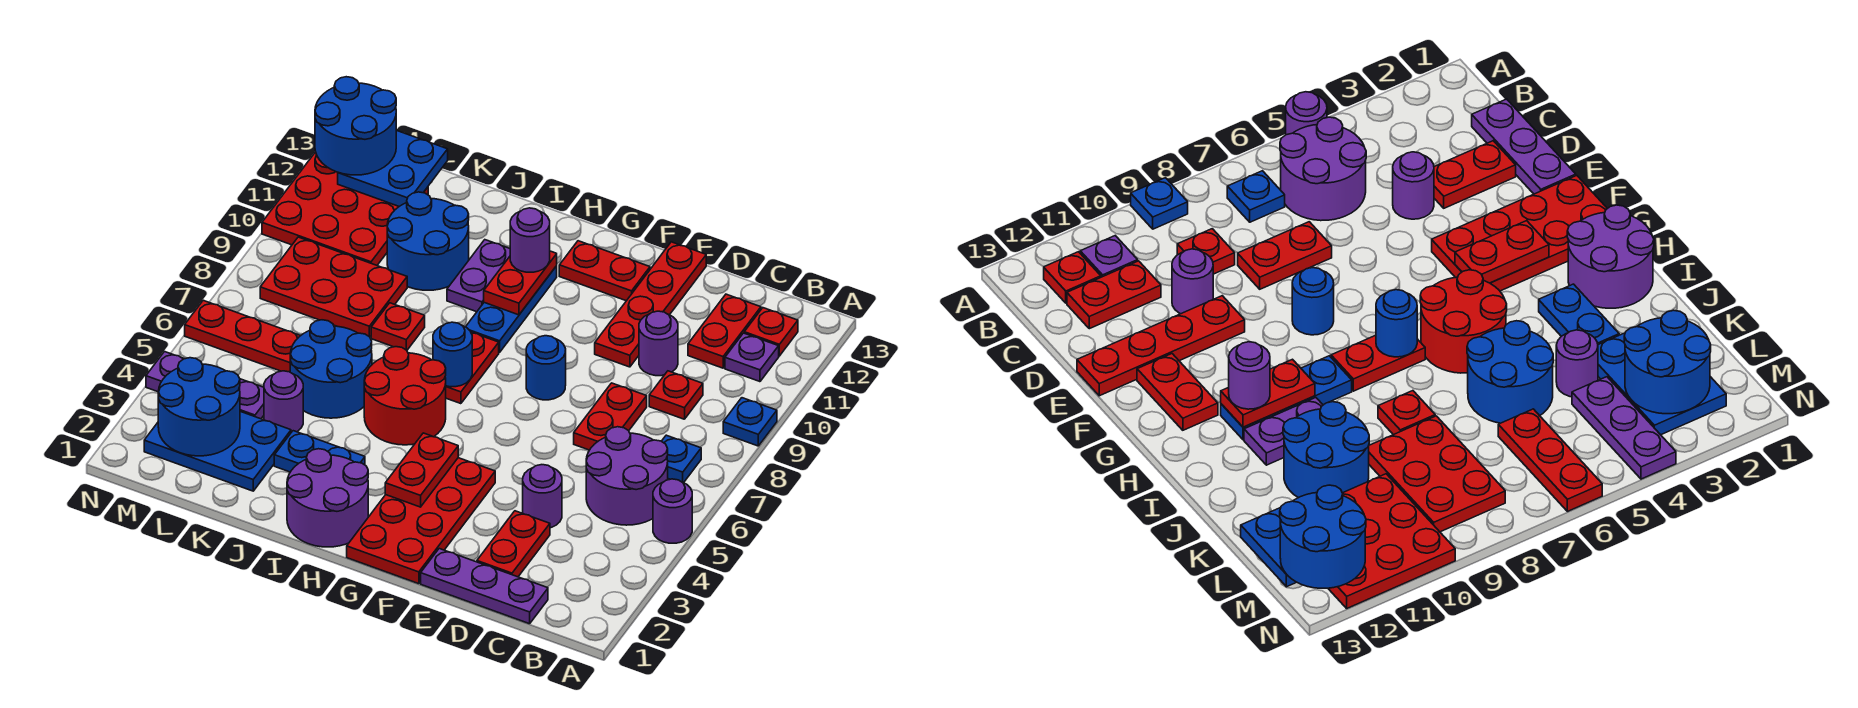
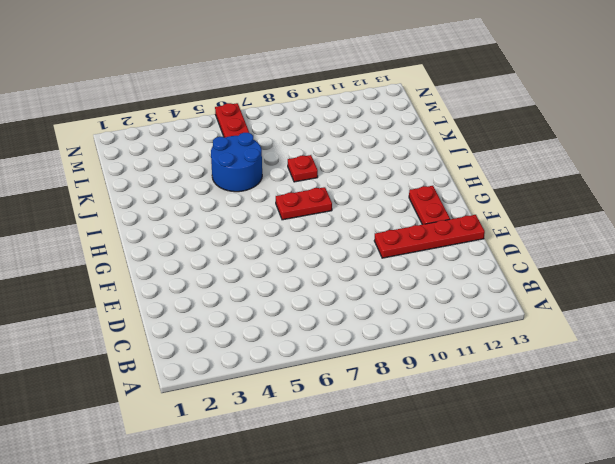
none -> purple 1x1 round brick [653,479,692,543]
none -> blue 1x1 plate [723,398,777,446]
none -> purple 2x2 round brick [586,427,668,525]
none -> blue 1x1 plate [662,435,701,483]

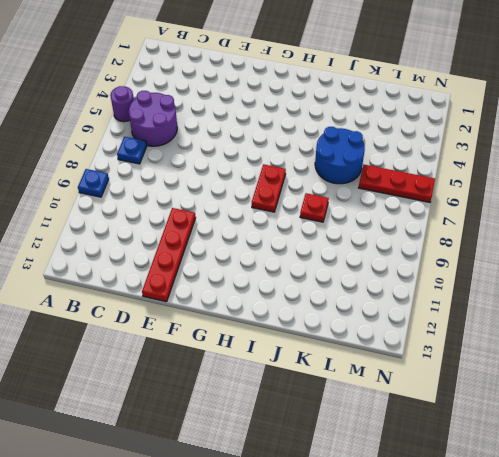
none -> purple 1x1 plate [725,333,779,382]
none -> red 1x1 plate [744,308,798,356]
none -> purple 1x3 plate [421,549,548,624]
none -> red 1x1 plate [649,371,703,419]

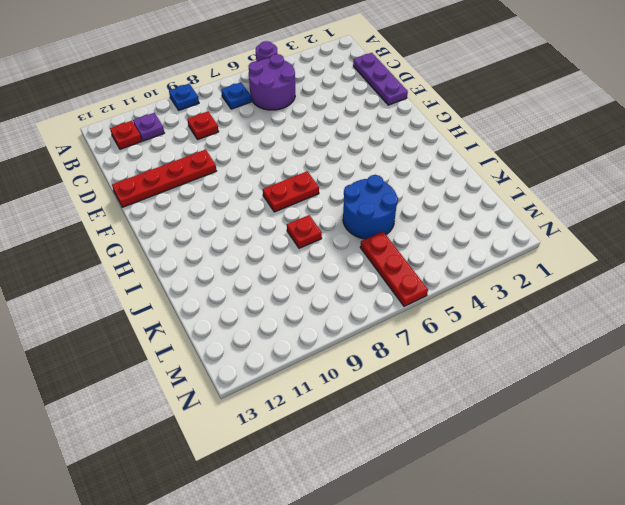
none -> red 1x2 plate [688,294,761,368]
none -> red 1x2 plate [477,511,550,577]
none -> purple 1x1 round brick [523,465,562,528]
none -> red 1x2 plate [574,383,647,450]

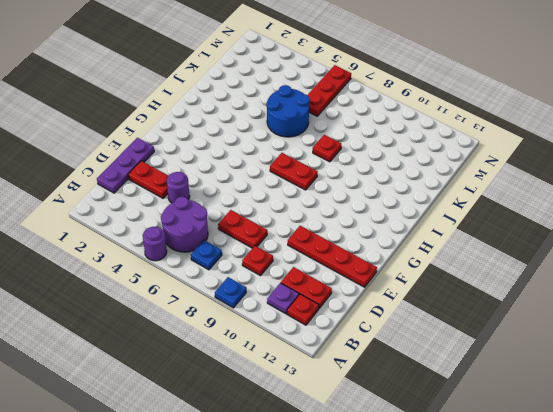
none -> purple 1x1 round brick [639,311,678,376]
none -> red 2x4 plate [347,458,495,584]
none -> blue 1x1 round brick [526,336,566,400]
none -> red 1x2 plate [559,241,650,301]

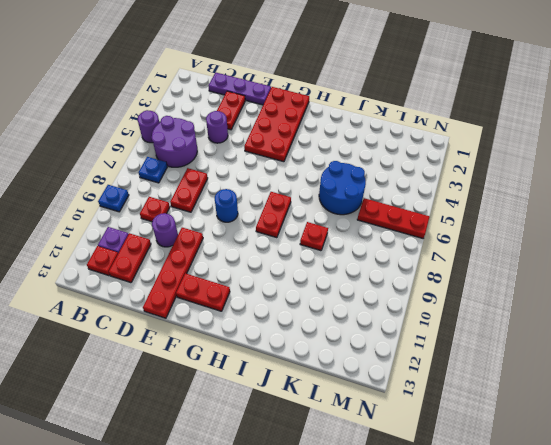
none -> purple 2x2 round brick [287,449,368,547]
none -> red 2x2 round brick [364,347,446,445]
none -> blue 1x3 plate [466,266,557,352]
none -> blue 1x2 plate [274,431,365,472]

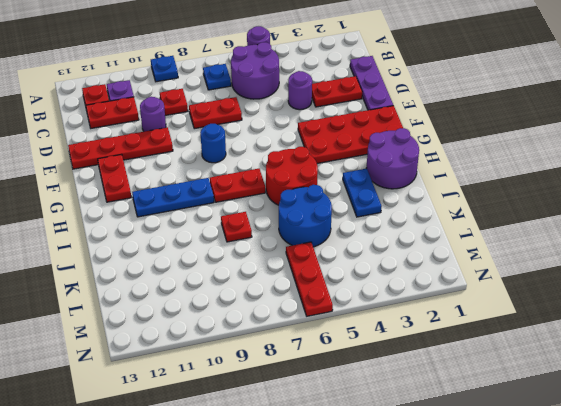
none -> purple 1x2 plate [447,240,510,312]
none -> blue 2x2 round brick [387,192,469,290]
none -> blue 2x3 plate [144,411,291,491]
none -> purple 1x1 round brick [264,371,303,432]

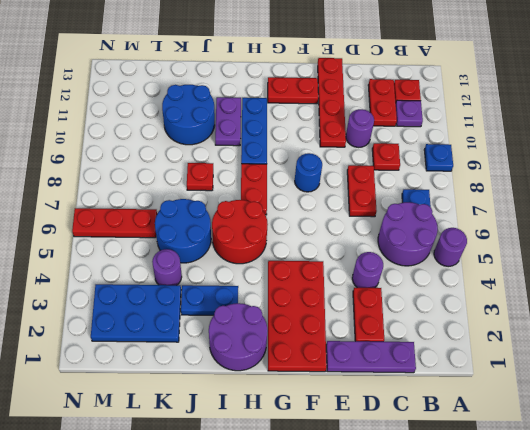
none -> red 2x3 plate [260,237,407,337]
none -> purple 1x3 plate [146,352,264,419]
none -> red 3x3 plate [262,152,428,265]
none -> red 1x2 plate [385,433,458,507]

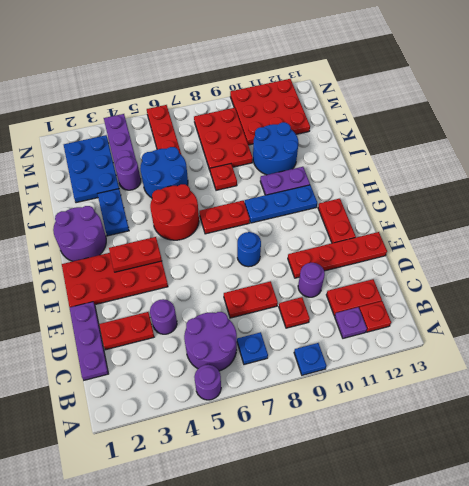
none -> blue 1x1 round brick [433,322,472,387]
none -> red 1x2 plate [484,251,557,315]
none -> blue 2x2 round brick [158,358,240,456]
none -> blue 2x2 plate [338,130,448,206]

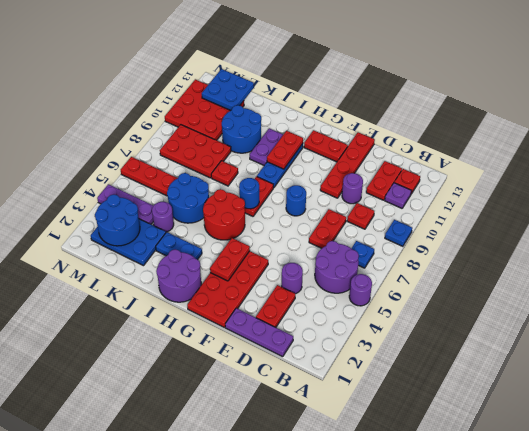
none -> purple 1x1 round brick [510,208,550,272]
none -> blue 2x2 round brick [315,77,396,175]

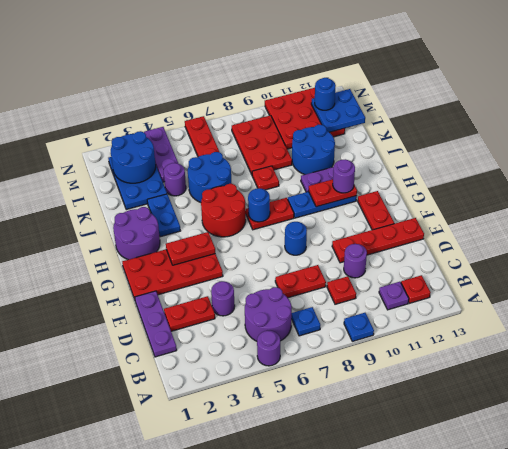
blue 1x1 round brick [315,78,336,110] -> blue 2x2 round brick [315,77,396,175]
none -> red 1x2 plate [688,294,761,368]

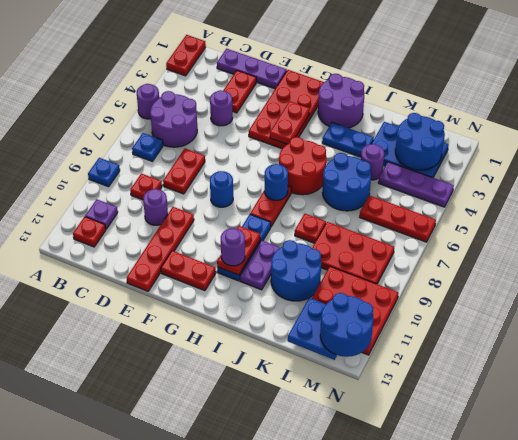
red 1x2 plate [166,35,206,76] -> red 1x2 plate moved to [688,294,761,368]

